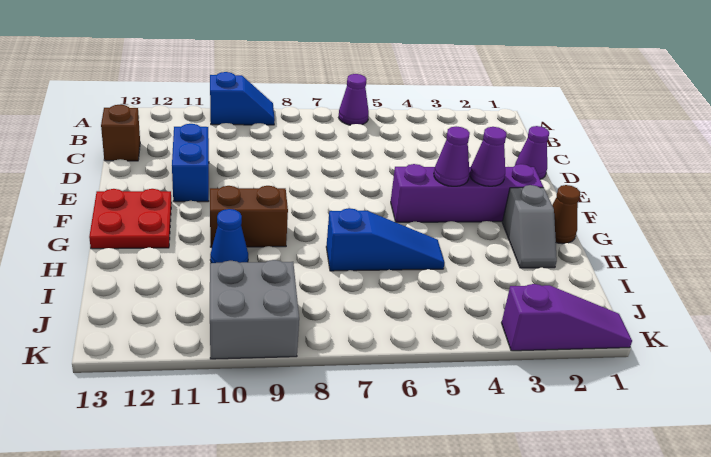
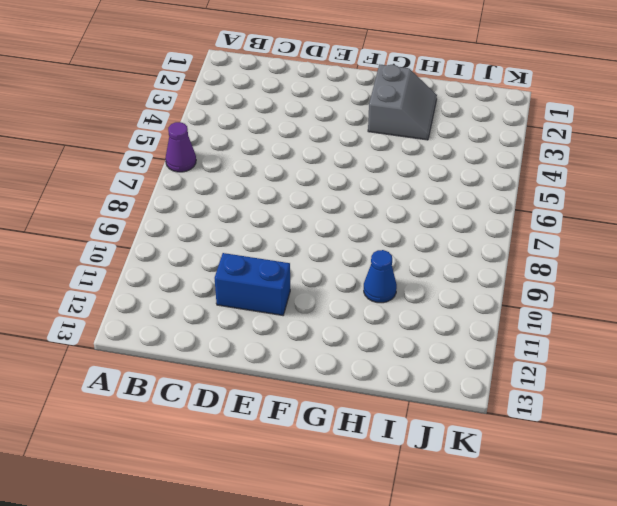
grey 2x2 slope [368,65,437,140] -> grey 1x2 slope [502,185,557,268]
none -> blue 1x2 slope [210,72,275,125]
none -> brown 1x1 brick [101,105,140,161]
none -> purple 1x1 cone [515,126,549,179]

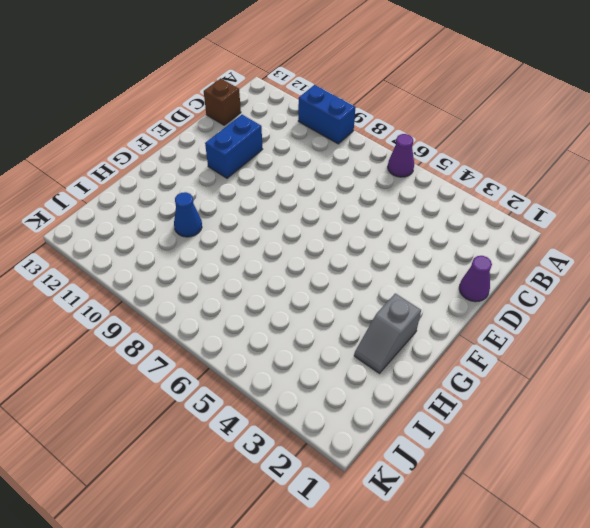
blue 1x2 brick [298,85,355,144] -> blue 1x2 slope [210,72,275,125]
none -> purple 1x4 brick [391,164,543,222]
none -> red 2x2 plate [89,189,172,249]
none -> brown 1x1 cone [552,185,580,244]

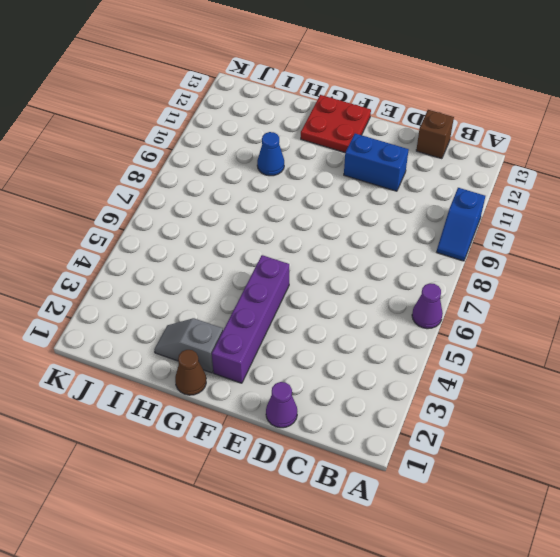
none -> brown 1x2 brick [210,186,288,247]
none -> blue 1x3 slope [326,208,444,271]
none -> grey 2x2 brick [210,260,299,359]

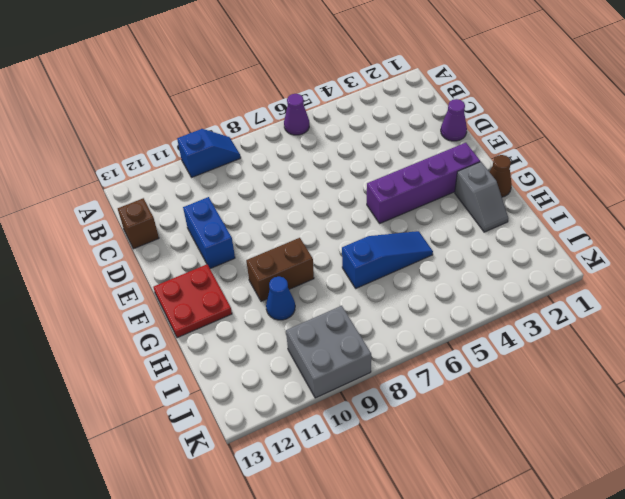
none -> purple 1x3 slope [502,284,632,351]
none -> purple 1x1 cone [470,127,506,186]
none -> purple 1x1 cone [434,126,470,186]

